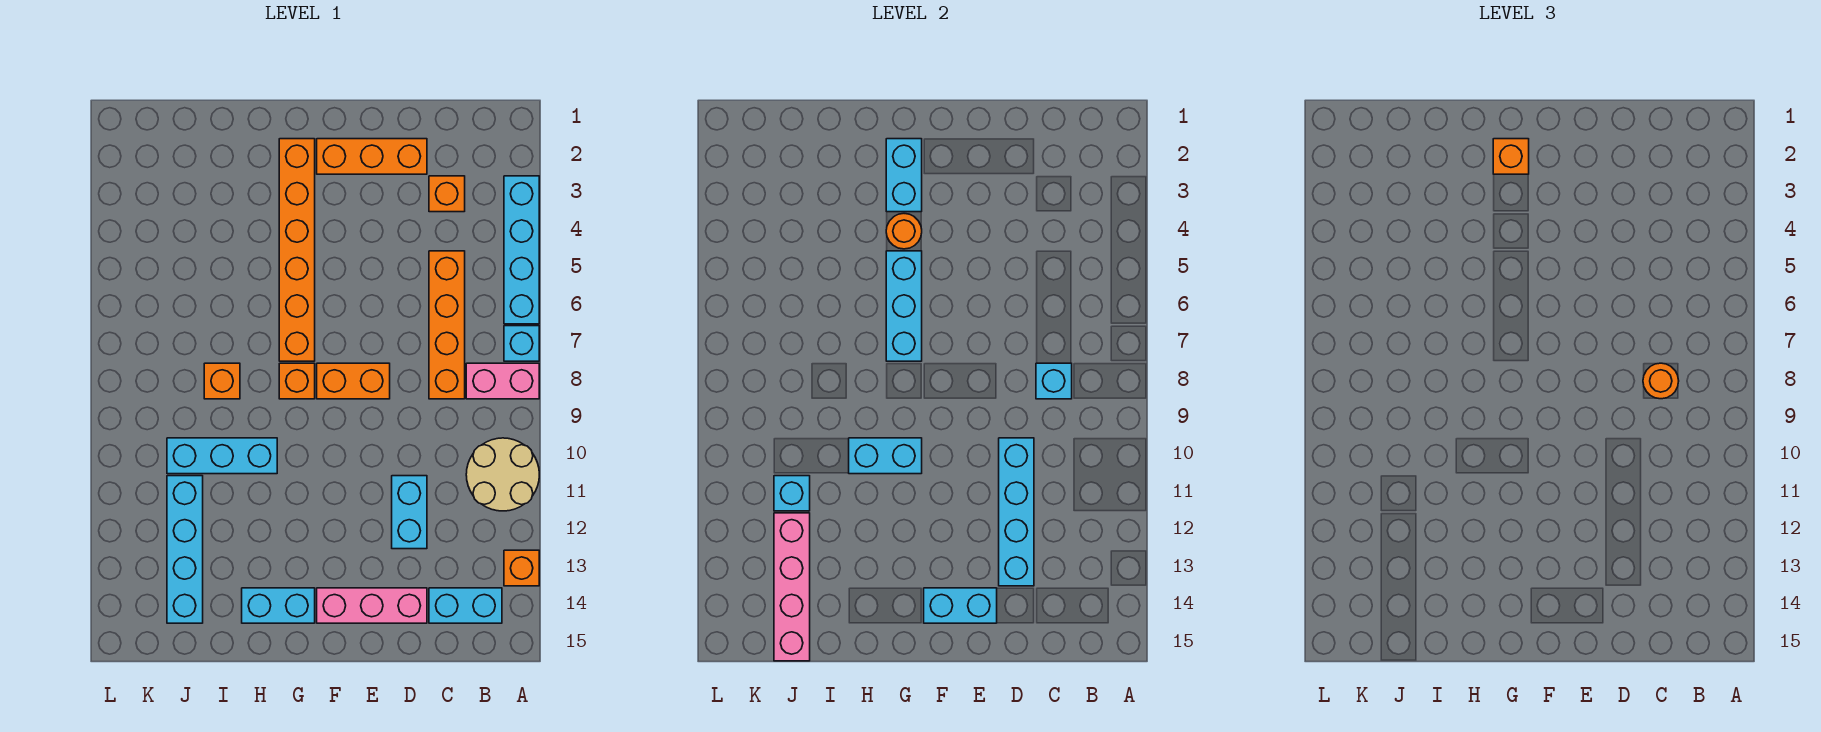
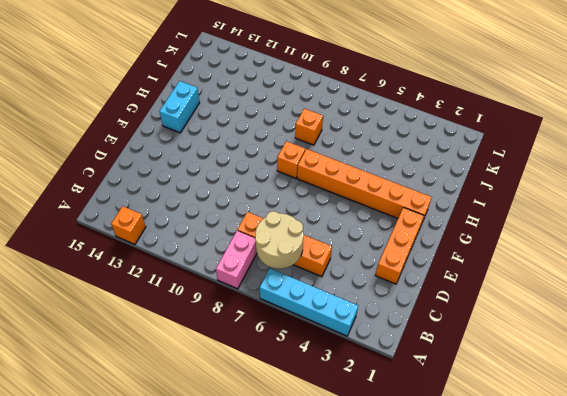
tan 2x2 round brick [255,211,303,269] -> tan 2x2 round brick moved to [466,438,539,511]
none -> cyan 1x1 brick [504,326,539,361]
none -> cyan 1x2 brick [429,588,502,623]
none -> orange 1x1 brick [429,176,465,212]

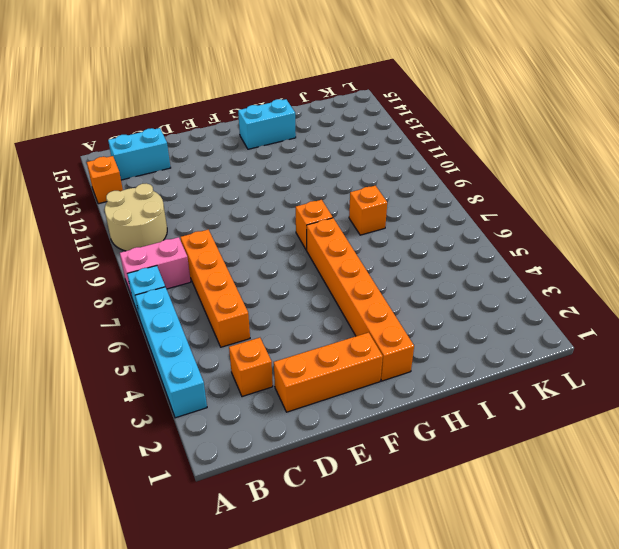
none -> cyan 1x2 brick [392,476,427,549]
none -> pink 1x3 brick [317,588,427,623]
none -> orange 1x2 brick [317,363,390,399]

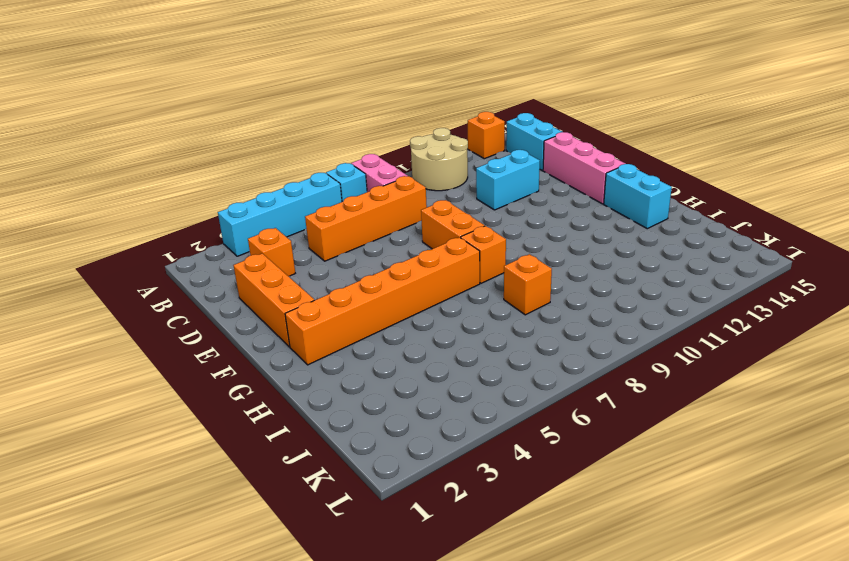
none -> cyan 1x3 brick [167,438,277,474]
none -> cyan 1x4 brick [167,476,203,623]
none -> cyan 1x1 brick [1036,363,1072,399]

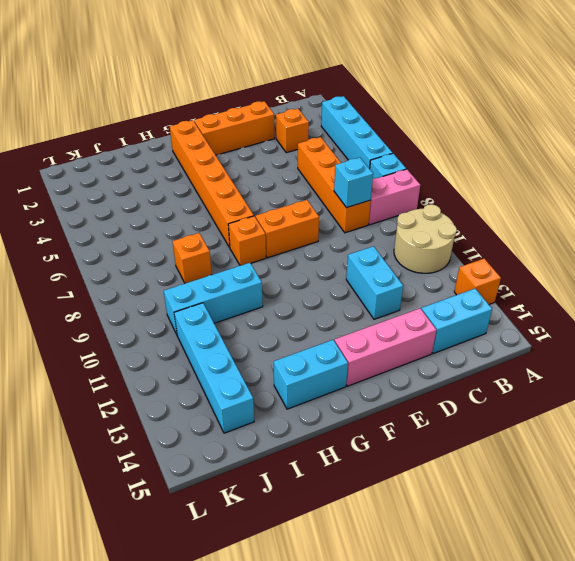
none -> cyan 1x4 brick [999,438,1034,586]
none -> cyan 1x2 brick [924,588,997,623]
none -> cyan 1x2 brick [886,139,922,212]

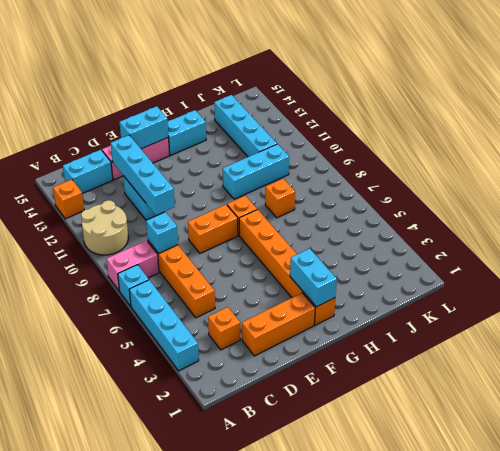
none -> orange 1x1 round brick [886,214,922,249]
none -> cyan 1x3 brick [886,251,922,361]
none -> cyan 1x2 brick [849,438,922,474]

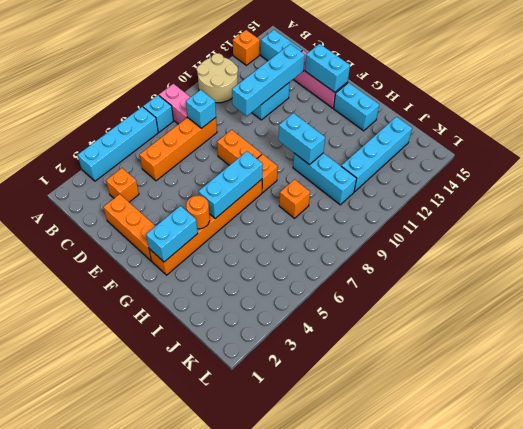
none -> cyan 1x1 brick [774,476,810,511]
none -> pink 1x4 brick [774,513,810,661]
none -> orange 1x1 round brick [1643,363,1679,399]

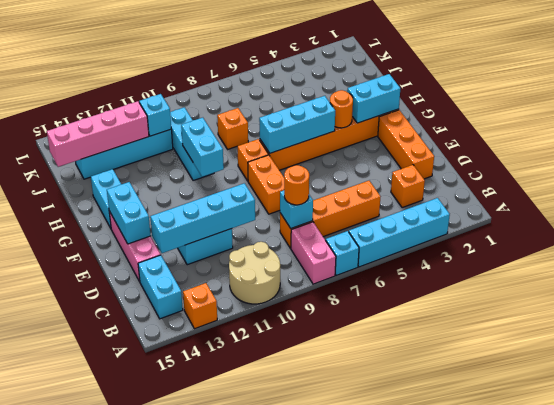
none -> orange 1x1 brick [1493,139,1529,174]

